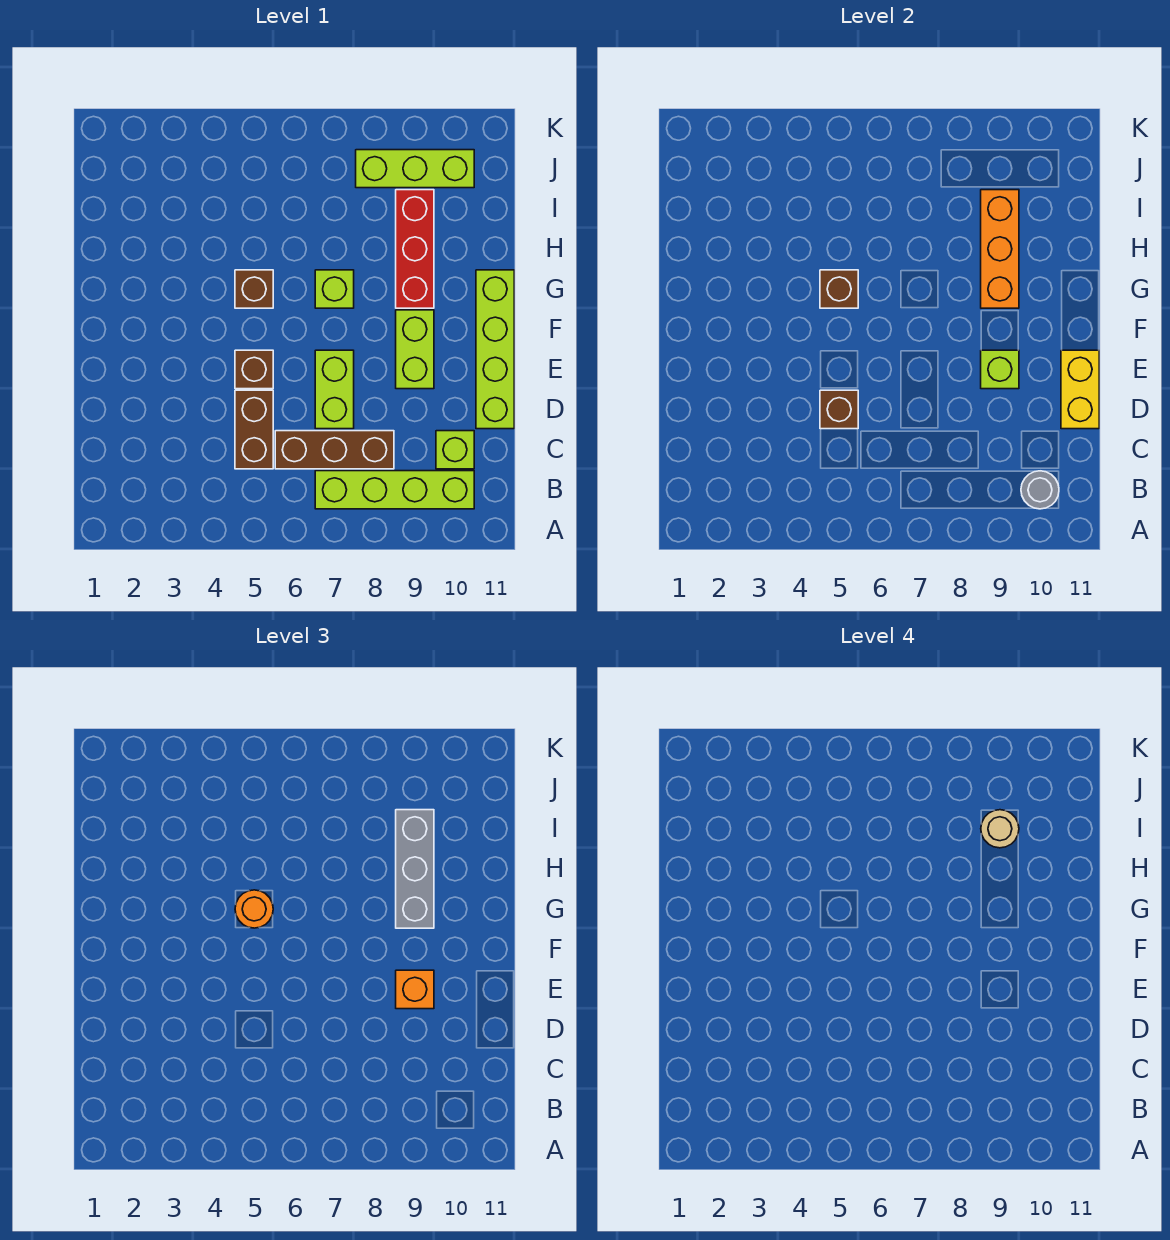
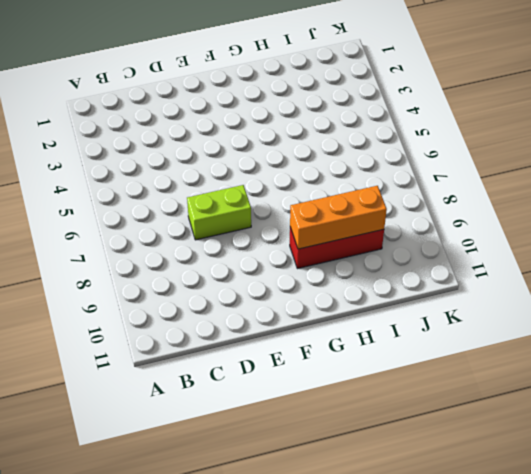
none -> lime 1x4 brick [315,471,474,509]
none -> brown 1x2 brick [235,390,273,469]
none -> brown 1x3 brick [275,431,394,469]

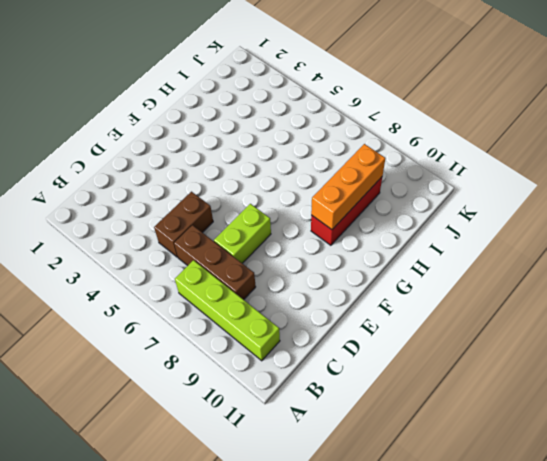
none -> lime 1x1 brick [436,431,474,469]
none -> lime 1x4 brick [476,270,514,429]
none -> brown 1x1 brick [235,350,273,389]

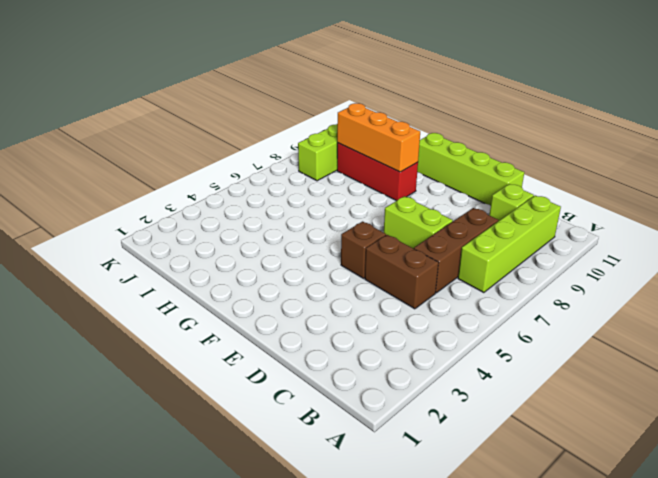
none -> lime 1x2 brick [396,310,434,389]
none -> brown 1x1 brick [235,270,273,308]
none -> lime 1x1 brick [315,270,354,308]

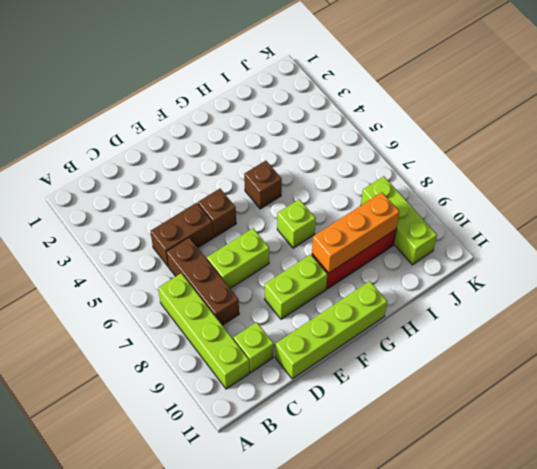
none -> grey 1x1 round brick [1021,471,1059,509]
none -> brown 1x1 brick [820,390,858,429]
none -> yellow 1x2 brick [1061,350,1099,429]

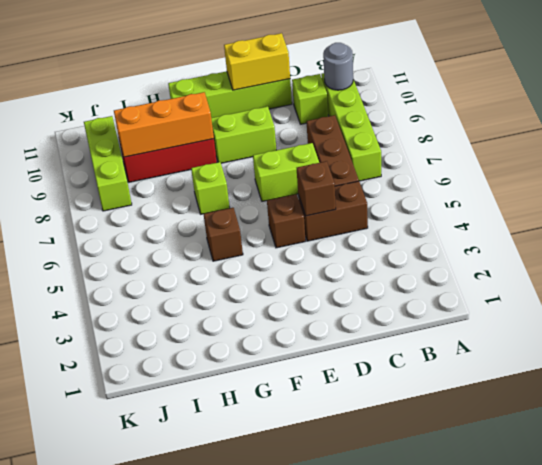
none -> lime 1x1 brick [981,350,1019,389]
none -> brown 1x1 brick [820,270,858,308]
none -> orange 1x1 brick [396,970,434,1009]

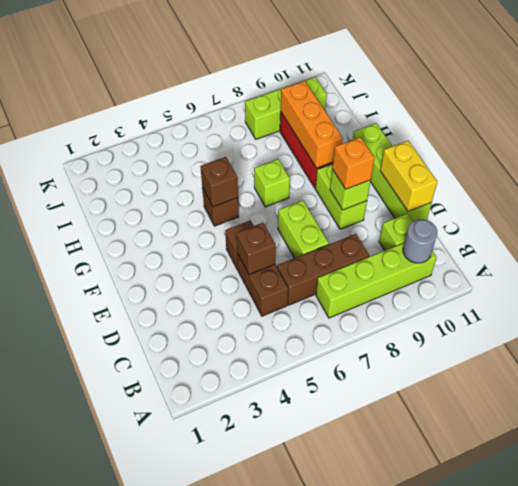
none -> orange 1x1 round brick [235,890,273,928]
none -> grey 1x3 brick [396,810,434,928]
none -> tan 1x1 round brick [981,810,1019,848]

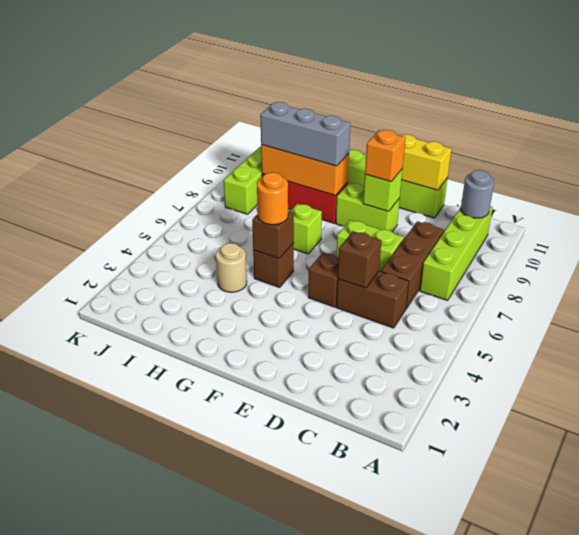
tan 1x1 round brick [216,243,247,292] -> tan 1x1 round brick moved to [981,810,1019,848]
none -> lime 1x1 brick [436,431,474,469]

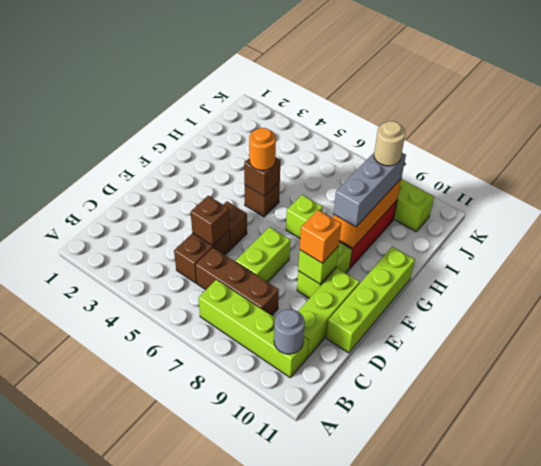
lime 1x3 brick [298,268,360,357] -> lime 1x1 brick [436,431,474,469]
none -> yellow 1x2 brick [1061,350,1099,429]

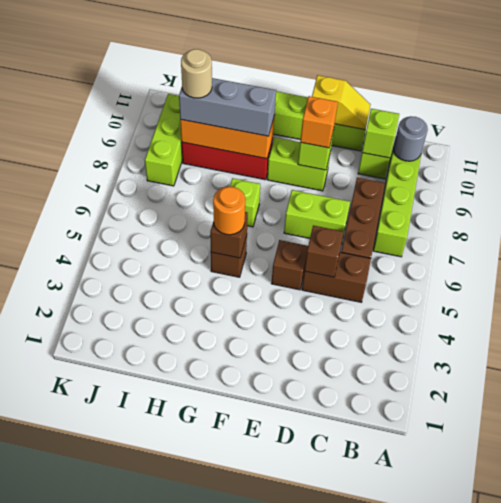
lime 1x1 brick [362,109,399,158] -> none
yellow 1x2 slope [312,75,371,130] -> yellow 1x2 brick [1061,350,1099,429]

